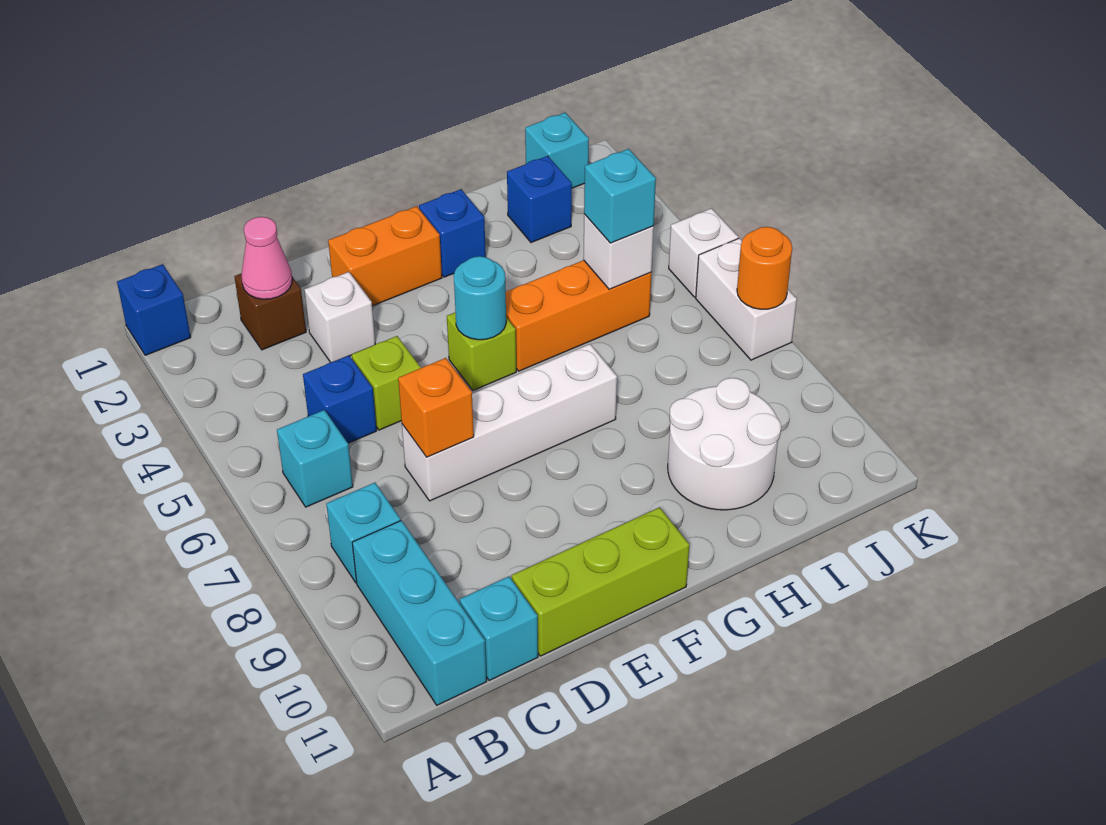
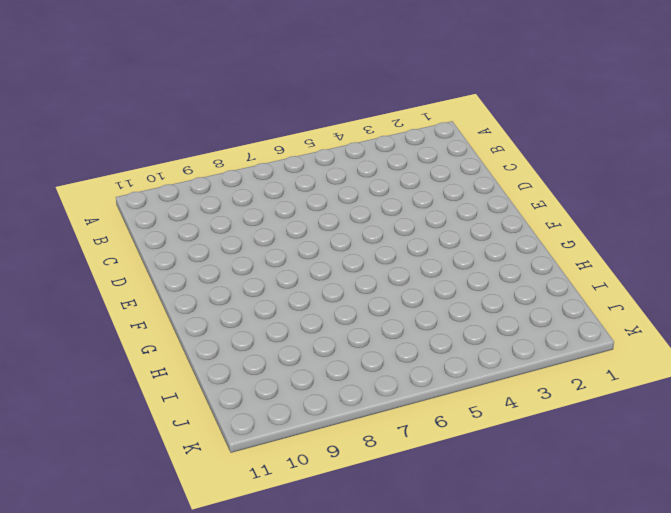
none -> blue 1x1 brick [117,264,191,355]
none -> cyan 1x1 brick [277,410,353,507]
none -> cyan 1x1 brick [326,483,401,583]

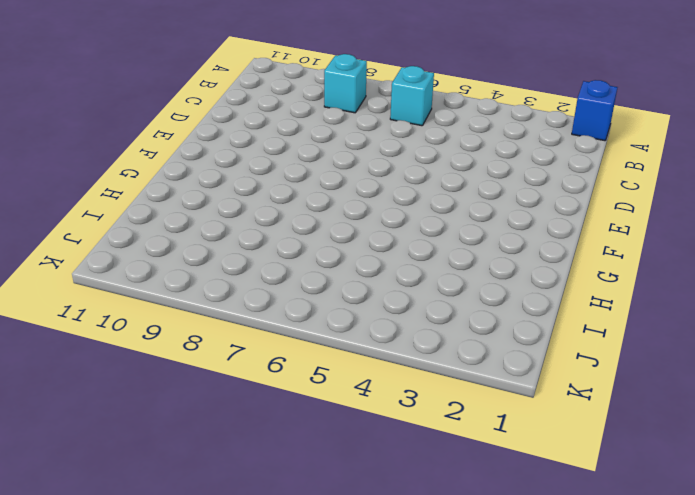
none -> cyan 1x3 brick [352,520,487,705]
none -> brown 1x1 brick [234,273,306,350]
none -> blue 1x1 brick [303,356,377,443]

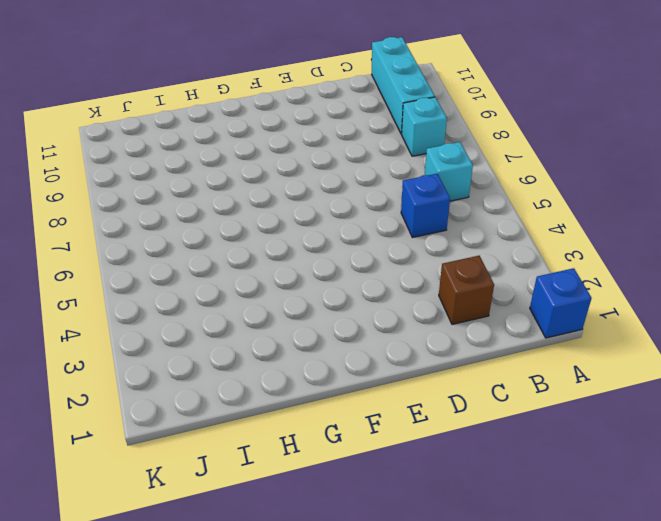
none -> cyan 1x1 brick [460,577,538,681]
none -> white 1x1 brick [304,272,375,362]
none -> lime 1x1 brick [352,336,421,430]

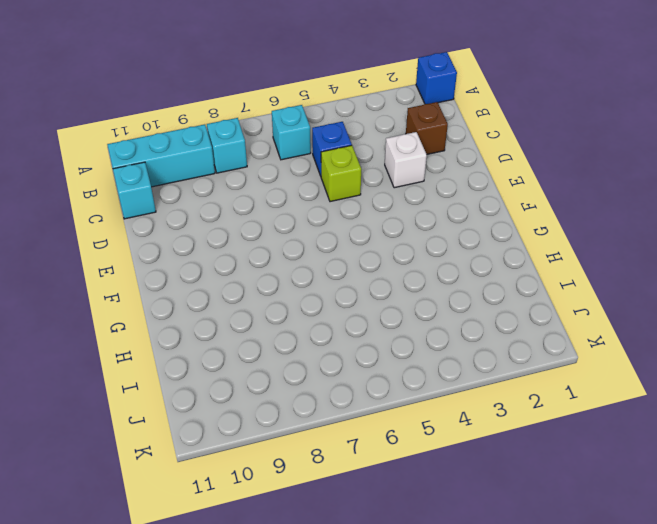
none -> white 1x4 brick [402,344,617,501]
none -> lime 1x3 brick [512,507,689,656]
none -> orange 1x2 brick [328,206,442,306]

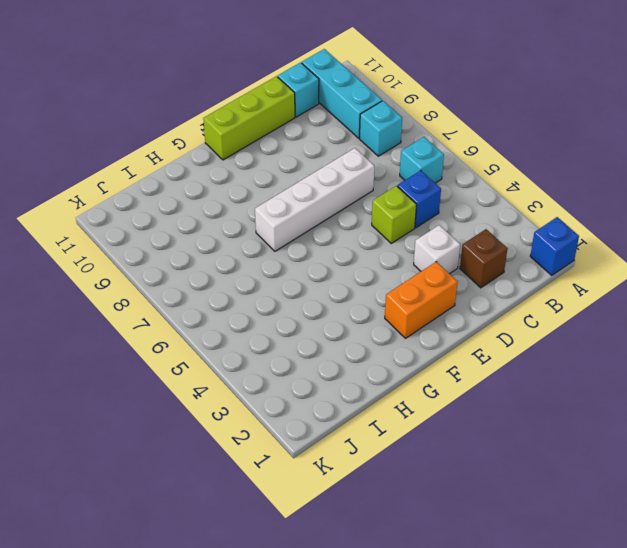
none -> lime 1x1 brick [447,312,516,390]
none -> blue 1x1 brick [419,189,486,277]
none -> orange 1x3 brick [506,260,651,371]

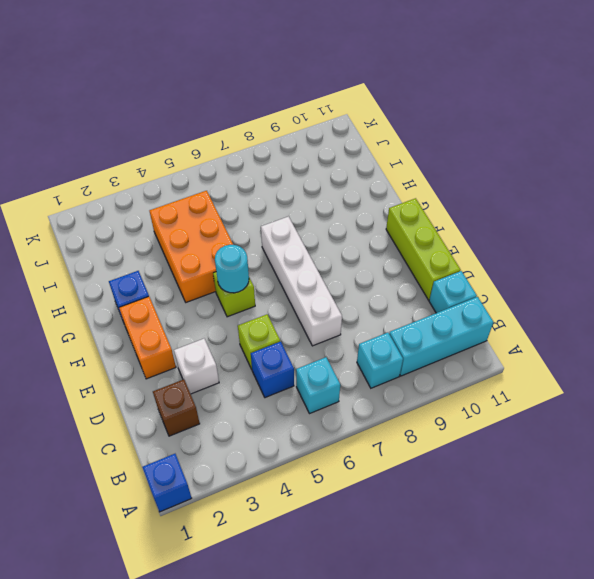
orange 2x3 brick [150,191,233,302] -> orange 1x3 brick [506,260,651,371]
none -> white 2x2 round brick [668,378,781,510]
none -> blue 1x1 brick [507,156,572,243]
none -> cyan 1x1 brick [525,113,589,188]

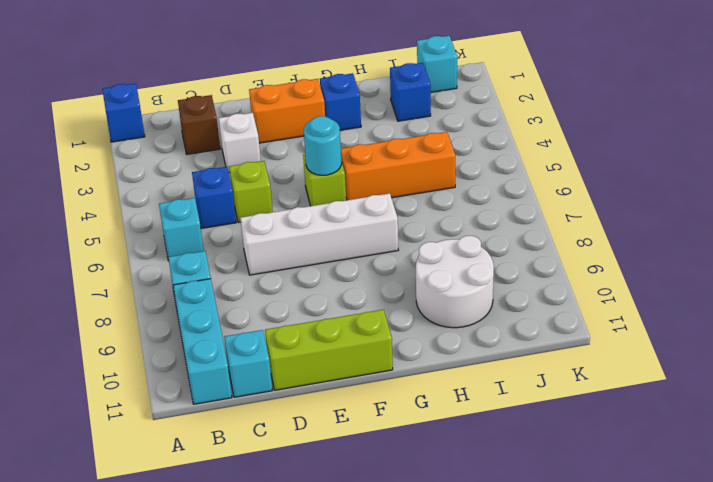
none -> white 1x1 brick [669,208,738,297]
none -> white 1x2 brick [696,238,797,360]
none -> pink 1x1 cone [242,217,292,299]

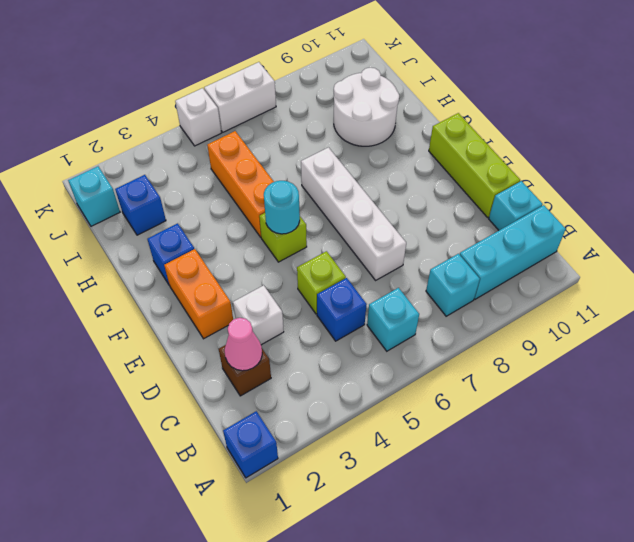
none -> orange 1x1 brick [398,358,474,457]
none -> white 1x1 brick [583,214,654,290]
none -> orange 1x1 round brick [737,227,792,309]

